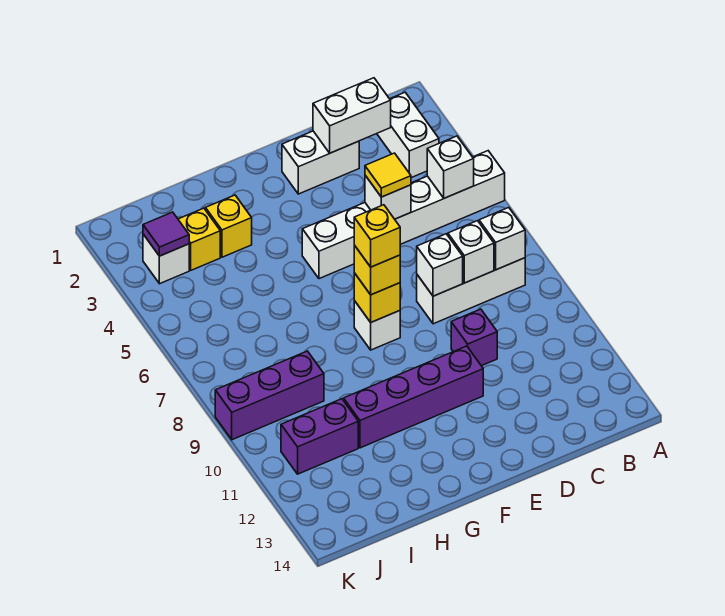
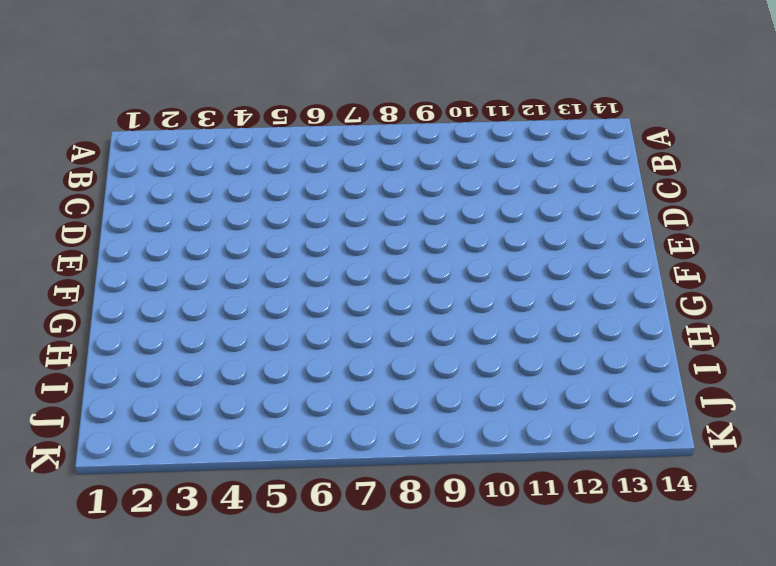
none -> white 1x6 brick [302,151,505,279]
none -> white 1x2 brick [377,92,439,178]
none -> white 1x3 brick [417,258,525,324]

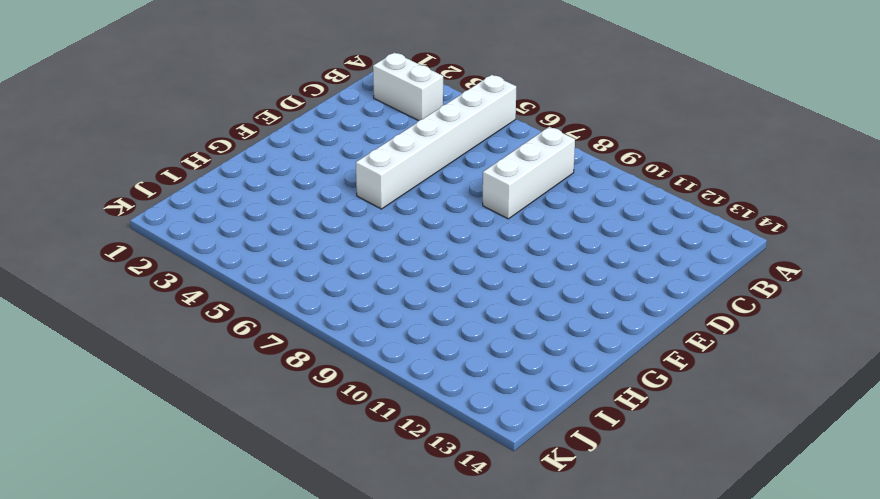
none -> white 1x2 brick [282,131,359,194]
none -> purple 1x1 brick [451,309,497,366]
none -> purple 1x4 brick [344,346,483,448]

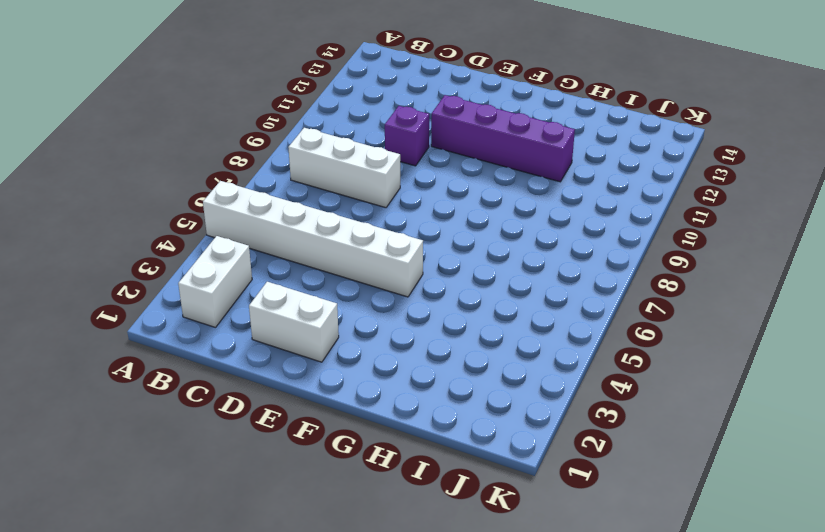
none -> white 1x1 brick [354,301,400,350]
none -> yellow 1x1 brick [205,195,252,257]
none -> yellow 1x1 brick [178,208,220,270]

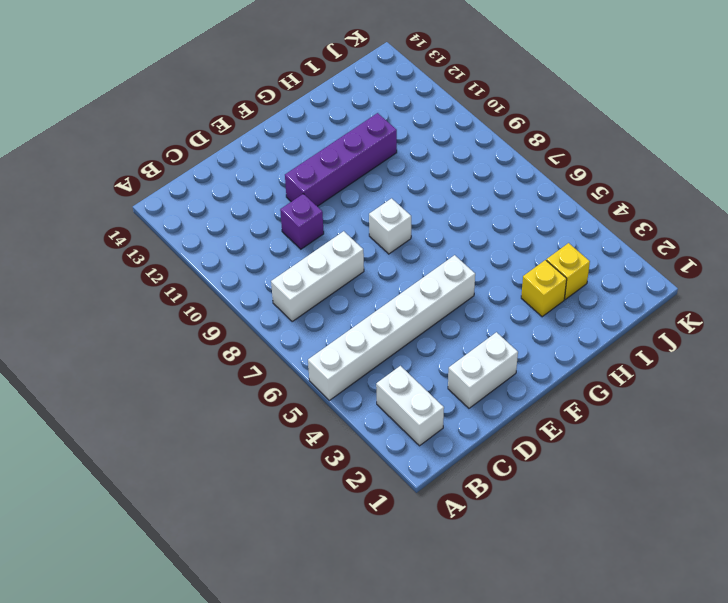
none -> purple 1x3 brick [215,351,324,440]
none -> purple 1x2 brick [281,399,358,474]
none -> white 1x1 brick [143,234,189,284]

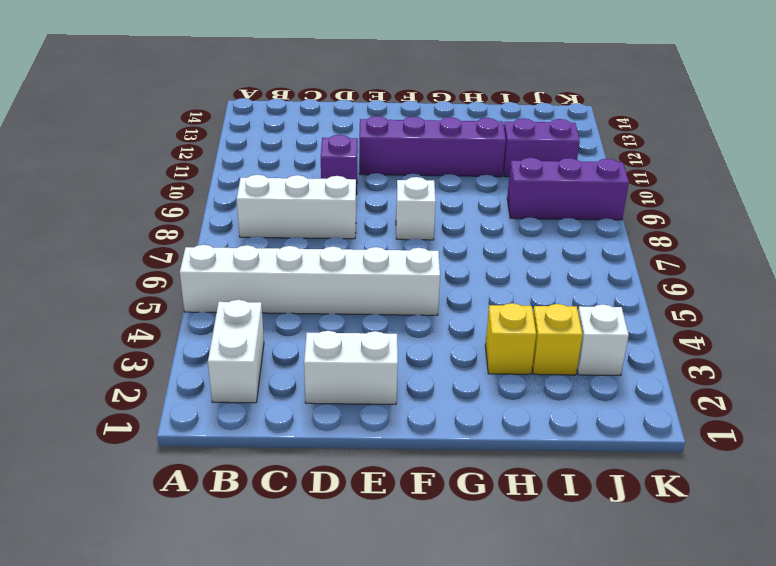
none -> white 1x1 brick [427,136,474,198]
none -> white 1x1 brick [479,208,525,270]
none -> white 1x2 brick [313,78,391,153]

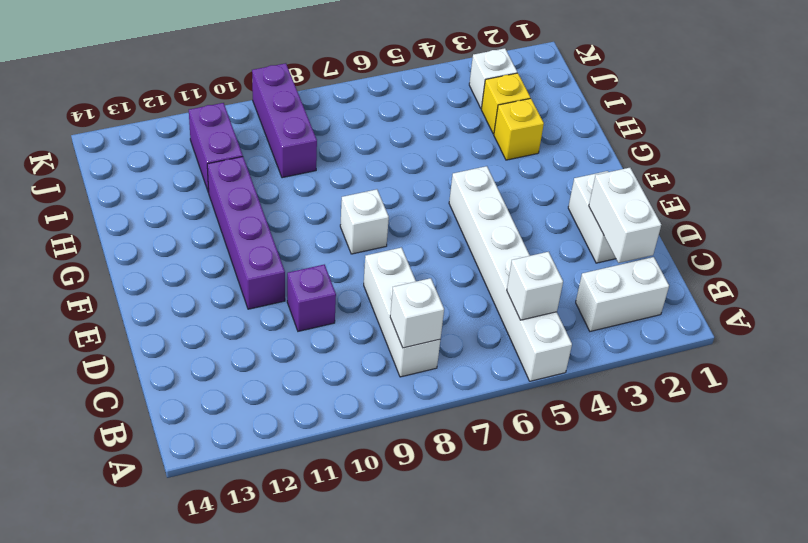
none -> white 1x1 brick [448,221,494,283]
none -> white 1x1 brick [365,175,411,219]
none -> white 1x1 brick [417,234,463,296]

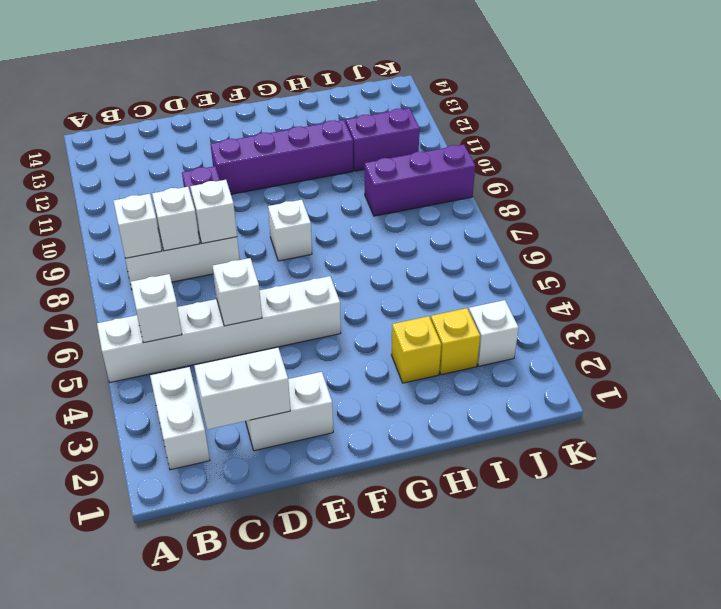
none -> yellow 1x1 brick [354,273,400,322]
none -> purple 1x1 tile [143,212,189,256]
none -> yellow 1x1 tile [365,153,411,197]

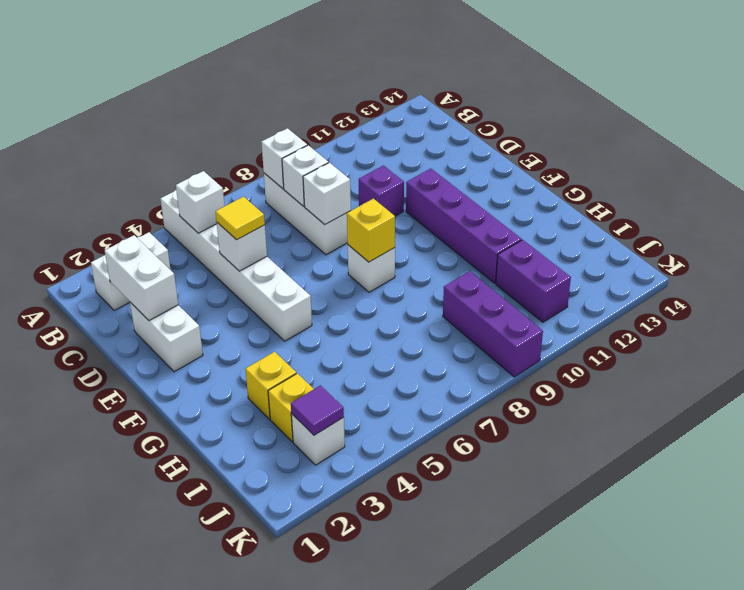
none -> yellow 1x1 brick [354,245,400,295]
none -> yellow 1x1 brick [354,205,400,267]

